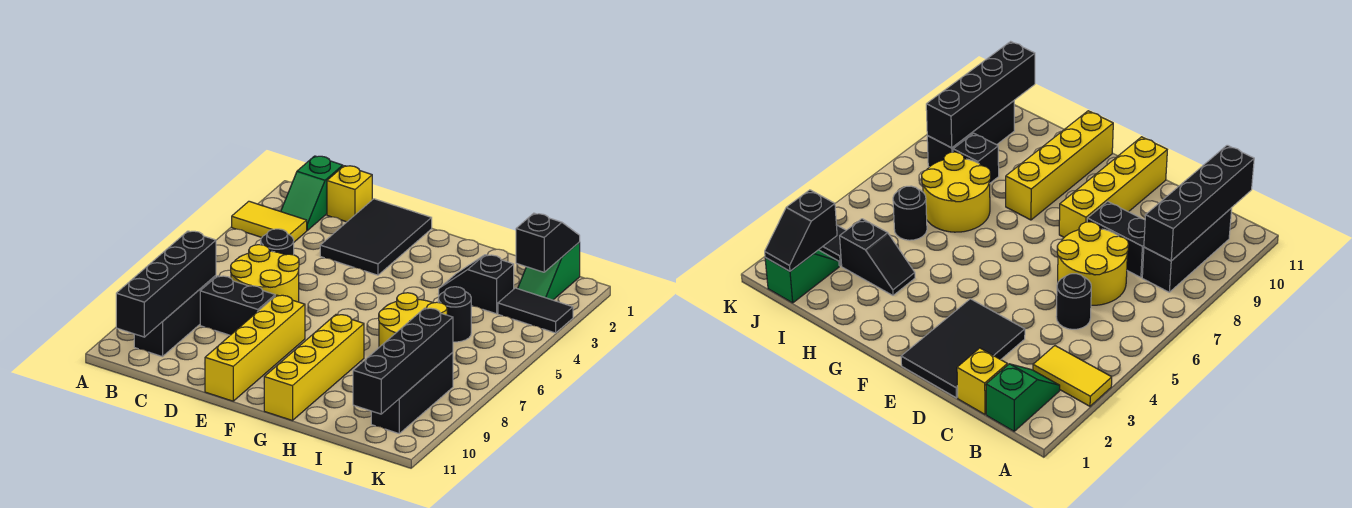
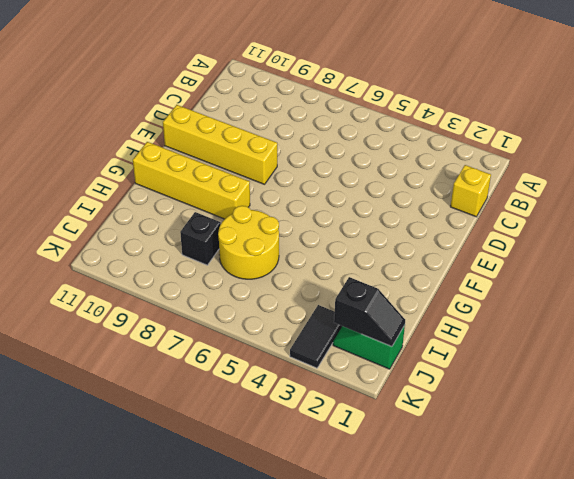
none -> yellow 1x2 tile [232,201,307,242]
none -> green 1x2 slope [281,156,343,230]
none -> black 1x3 brick [134,275,216,357]

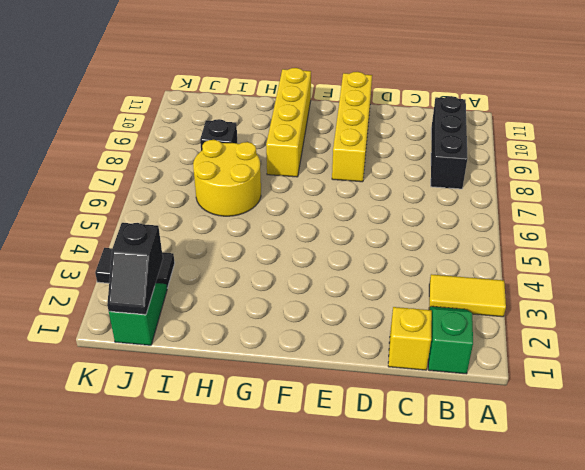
none -> black 1x1 round brick [261,229,294,255]
none -> yellow 2x2 round brick [231,245,299,302]
none -> black 1x2 brick [200,276,275,335]

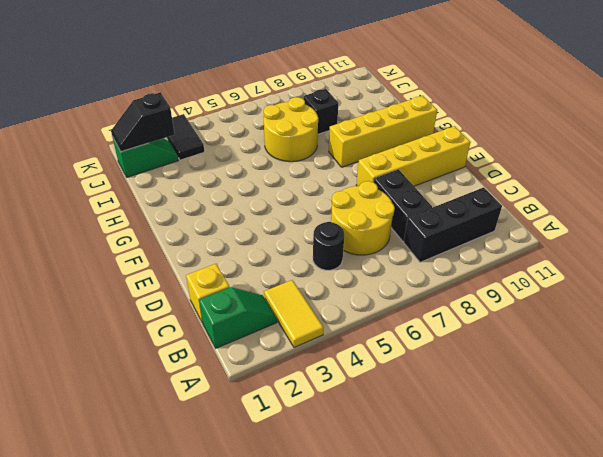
none -> black 2x3 tile [320,199,432,275]
none -> black 1x2 slope [439,255,514,314]
none -> black 1x1 round brick [438,287,471,342]

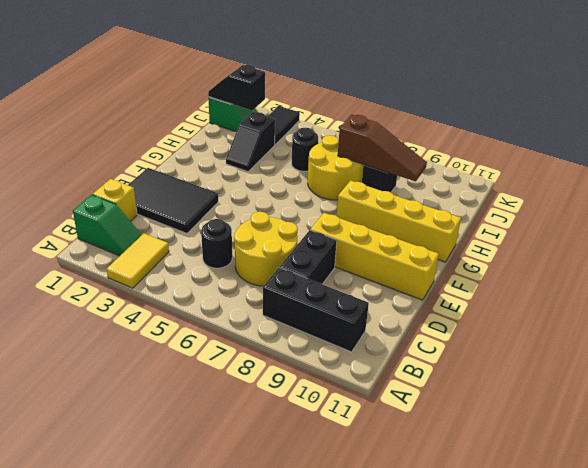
brown 1x3 slope [338,115,427,181] -> none
none -> black 1x3 brick [371,352,453,433]
none -> black 1x4 brick [116,231,216,337]
none -> black 1x4 brick [353,308,453,414]

